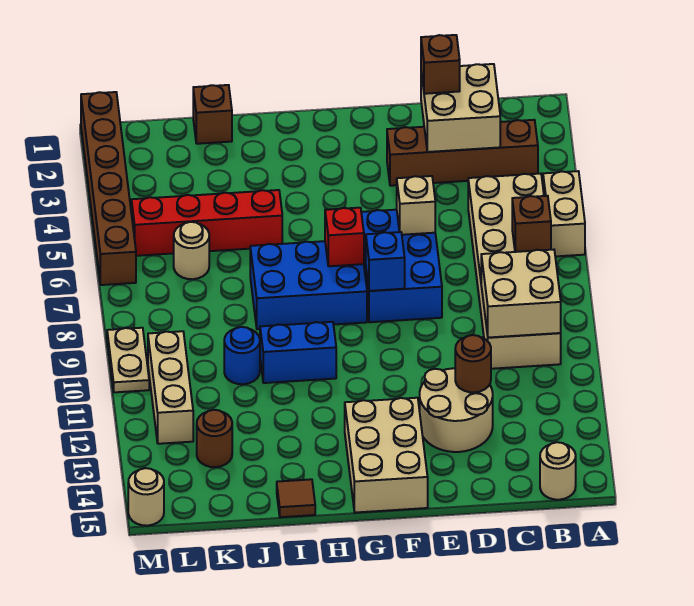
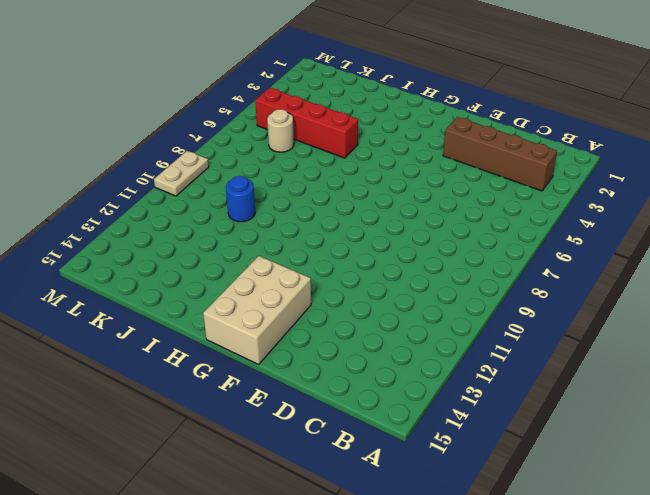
none -> tan 1x2 brick [543,171,585,256]
none -> tan 2x6 brick [468,174,561,369]
none -> tan 1x1 round brick [540,442,576,500]

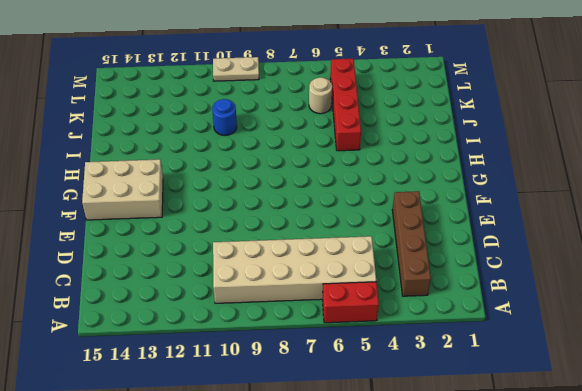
red 1x2 brick [322,282,379,323] -> tan 1x2 brick [543,171,585,256]
none -> tan 1x1 round brick [540,442,576,500]
none -> tan 2x2 round brick [420,368,493,452]
none -> blue 2x3 brick [361,210,442,322]

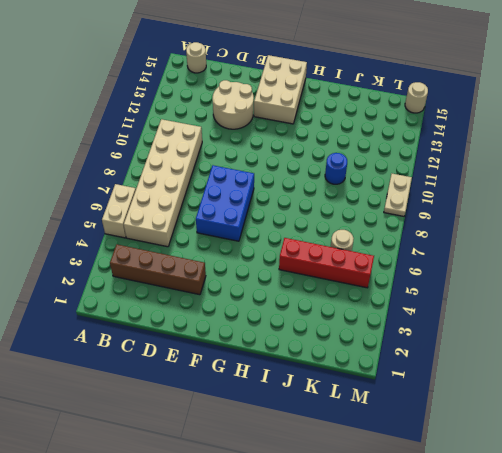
none -> blue 2x3 brick [250,241,367,329]
none -> blue 1x2 brick [260,322,336,383]
none -> brown 1x1 tile [277,479,315,517]

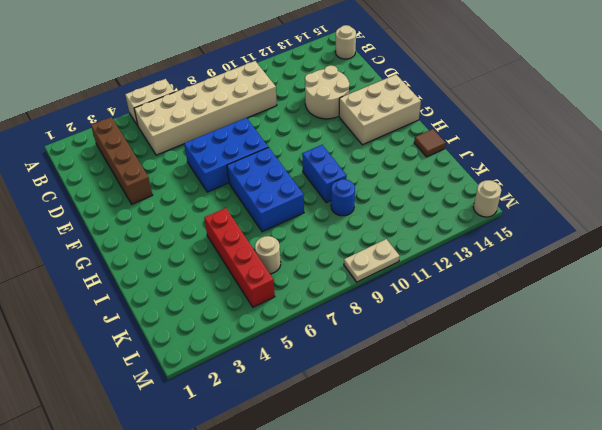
none -> brown 1x1 brick [193,85,232,144]
none -> brown 1x1 round brick [197,410,232,467]
none -> tan 1x3 brick [148,331,193,444]

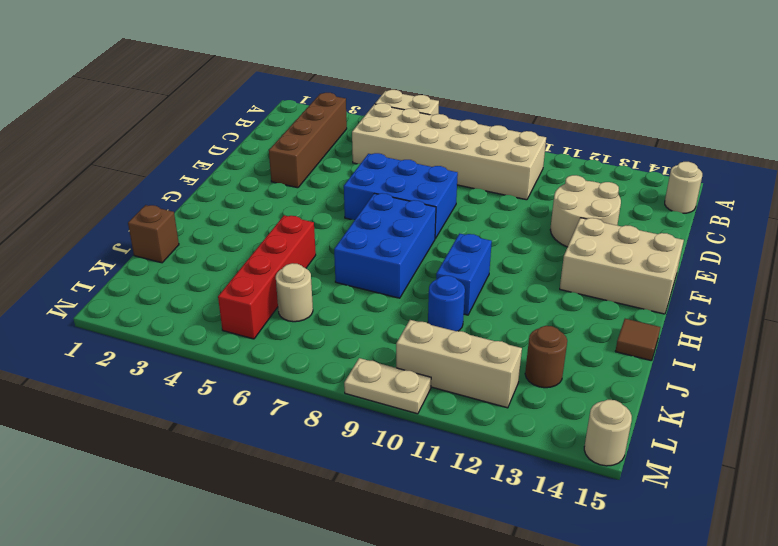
none -> brown 1x6 brick [81,92,136,285]
none -> brown 1x1 brick [512,196,551,252]
none -> tan 2x2 brick [481,250,561,338]

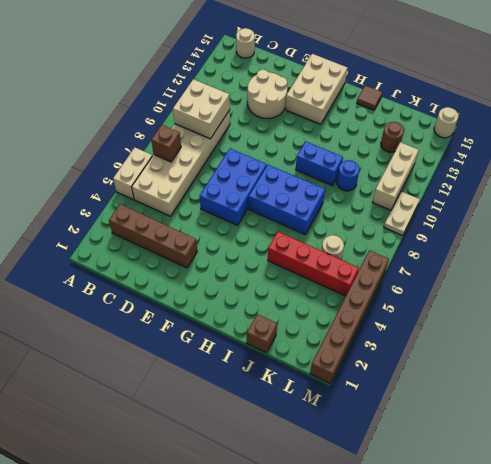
none -> tan 2x2 brick [421,64,500,152]
none -> brown 1x1 round brick [455,335,491,392]
none -> tan 1x1 brick [397,176,435,235]

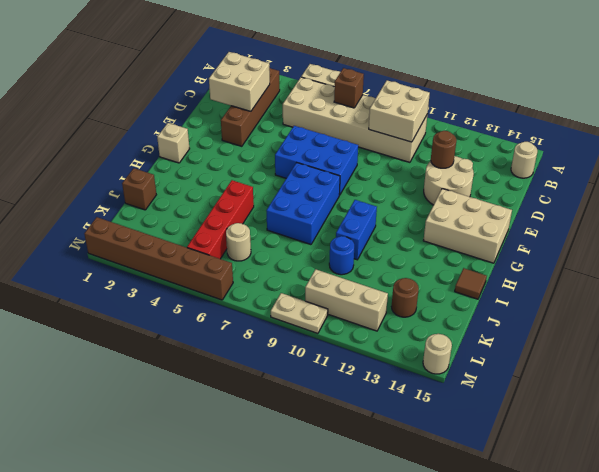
tan 1x1 brick [157,123,190,163] -> tan 1x1 brick moved to [397,176,435,235]
none -> blue 1x1 brick [366,232,405,291]
none -> red 1x1 brick [325,208,364,266]
none -> brown 1x1 brick [421,35,460,94]

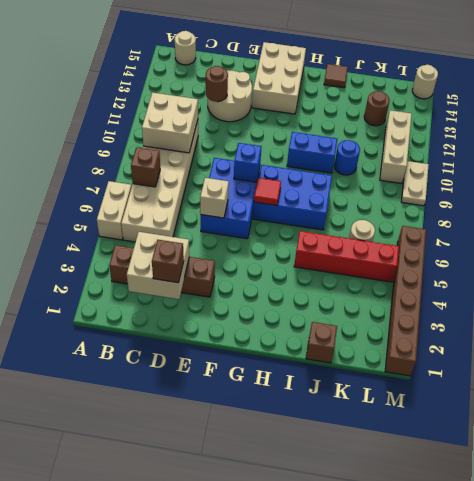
red 1x1 tile [254,178,281,206] -> red 1x1 brick [325,208,364,266]

